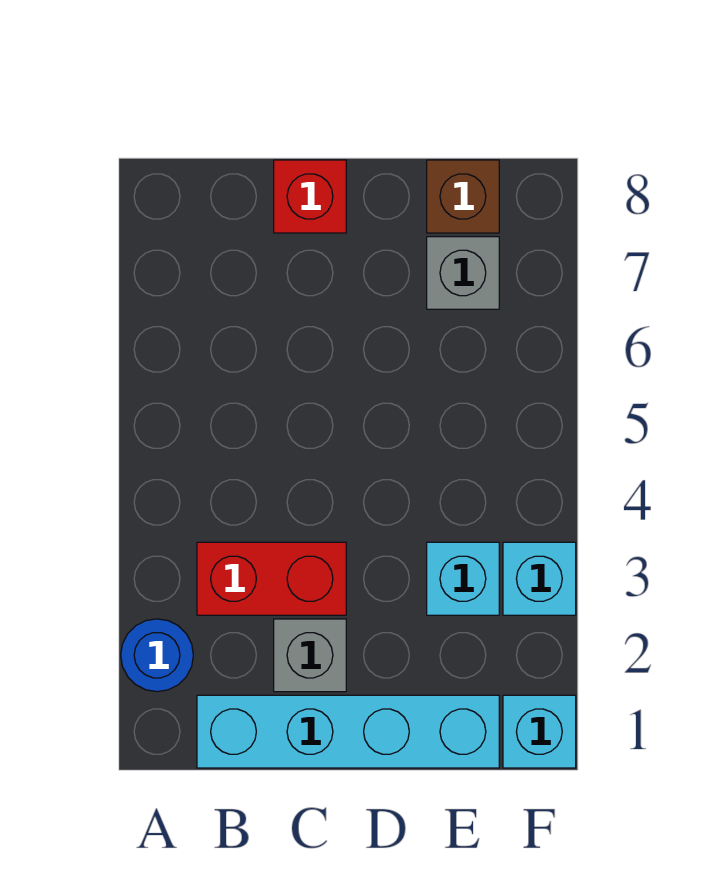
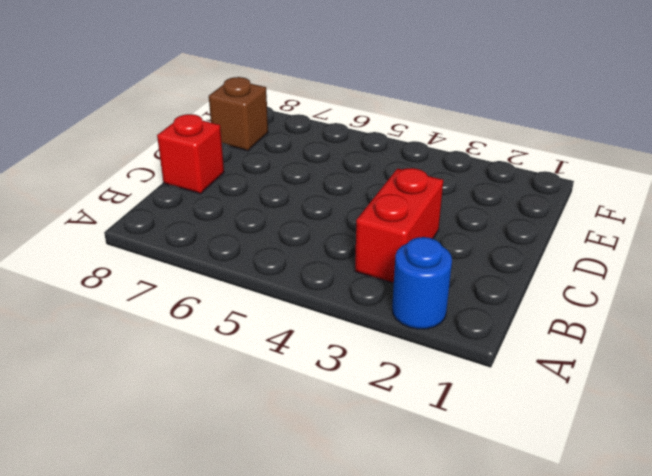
none -> cyan 1x4 brick [197,695,499,768]
none -> grey 1x1 brick [274,619,346,692]

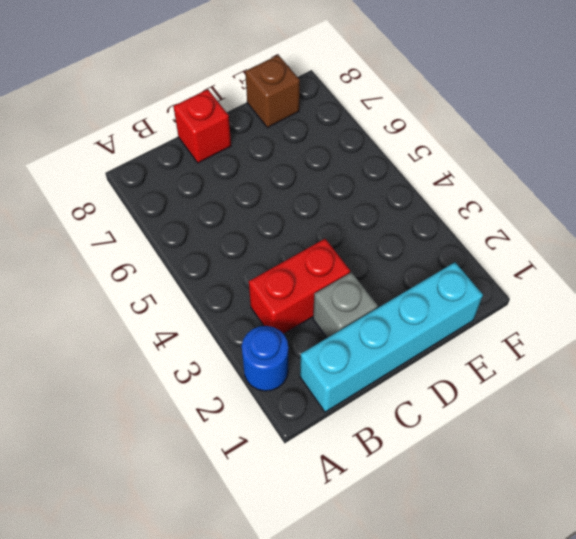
none -> cyan 1x1 brick [427,542,499,615]
none -> grey 1x1 brick [427,237,499,309]

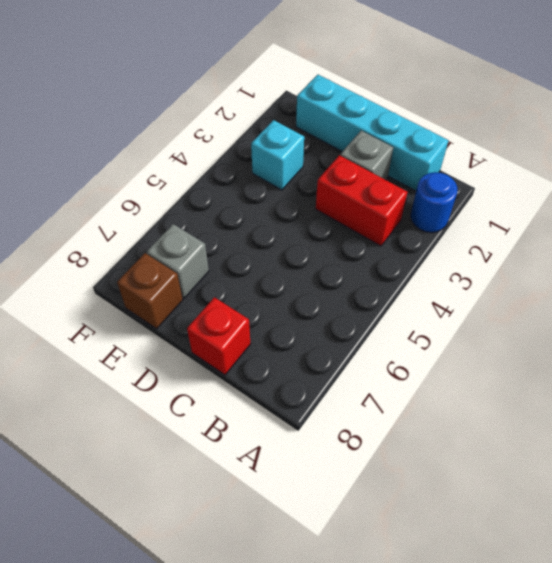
none -> cyan 1x1 brick [503,695,576,768]
none -> cyan 1x1 brick [503,542,576,615]

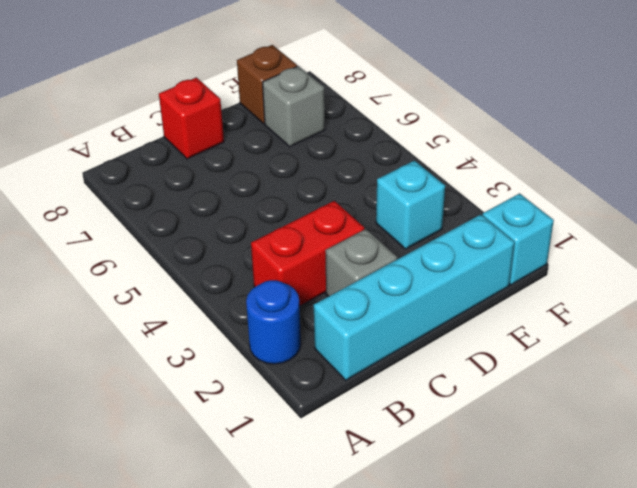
none -> cyan 1x1 brick [503,542,576,615]

